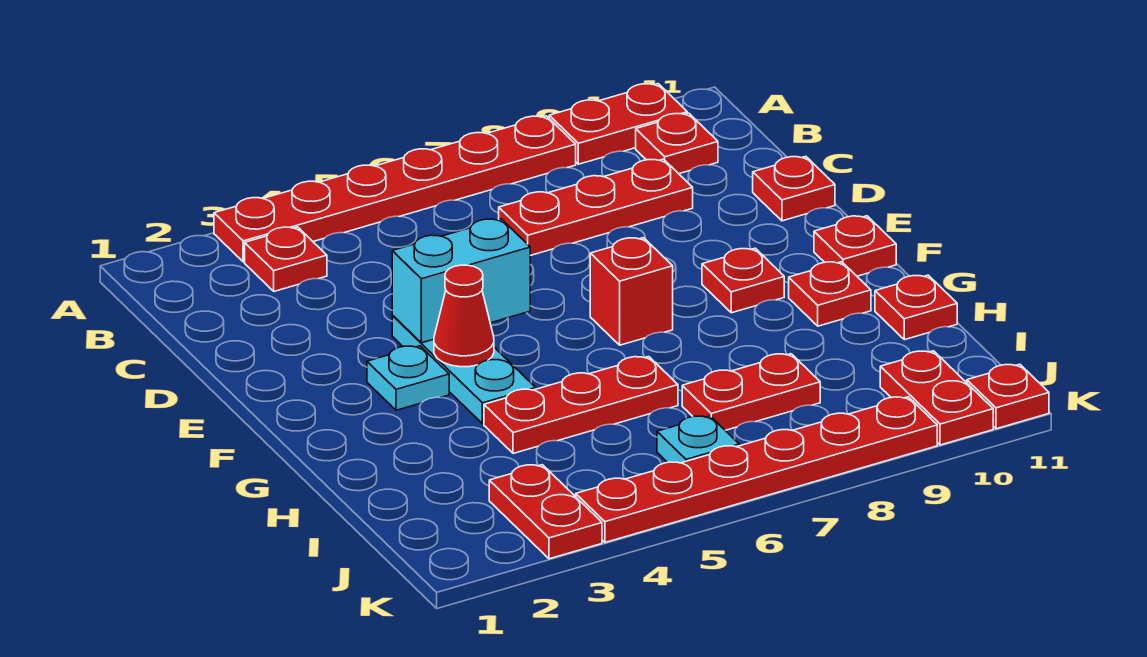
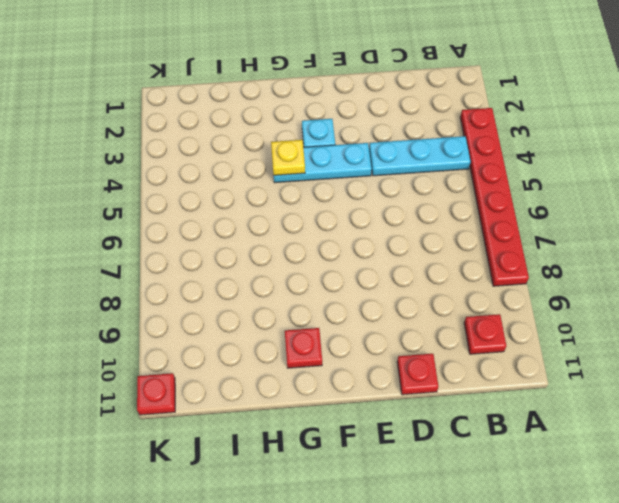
cyan 1x3 plate [369,136,471,176] -> none
yellow 1x1 plate [271,140,305,175] -> none
none -> red 1x2 plate [549,84,687,164]
none -> red 1x1 plate [245,227,327,291]
none -> red 1x3 plate [499,159,693,256]

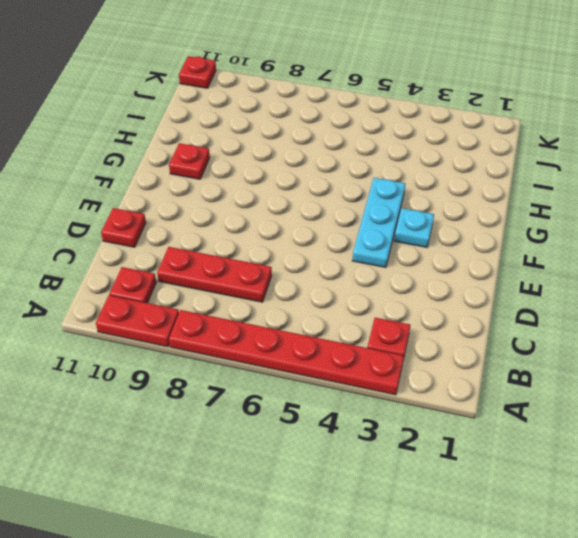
none -> red 1x1 brick [590,238,673,345]
none -> red 1x1 plate [702,248,784,313]
none -> red 1x1 plate [814,216,896,276]

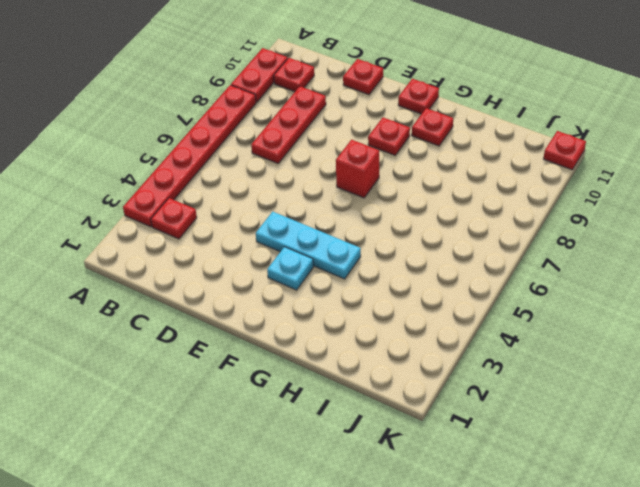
none -> red 1x3 plate [484,357,678,453]
none -> red 1x1 plate [875,275,957,340]
none -> red 1x2 plate [682,354,820,430]

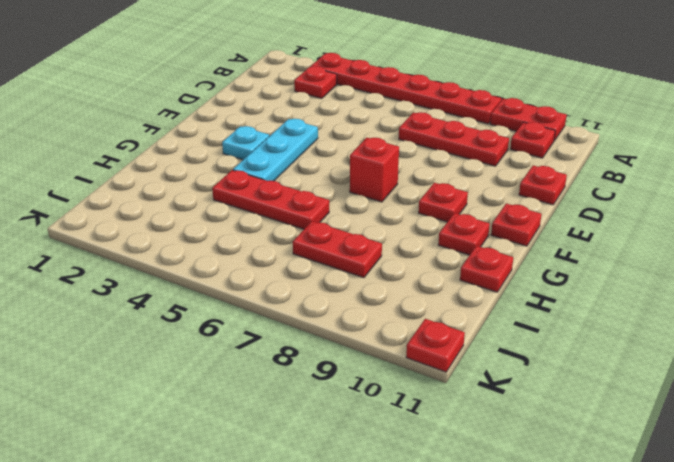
none -> red 1x2 plate [489,465,602,559]
none -> cyan 1x1 plate [657,416,739,463]
none -> red 1x2 plate [880,351,993,445]

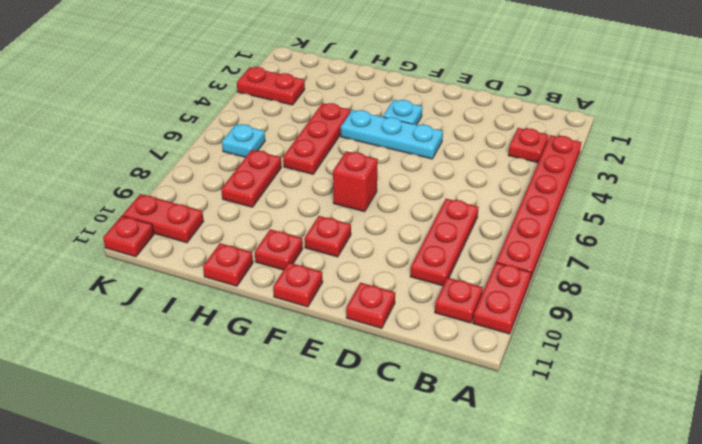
none -> red 1x6 plate [576,397,937,543]
none -> cyan 1x2 brick [392,219,530,343]
none -> red 1x1 cone [434,265,494,367]

